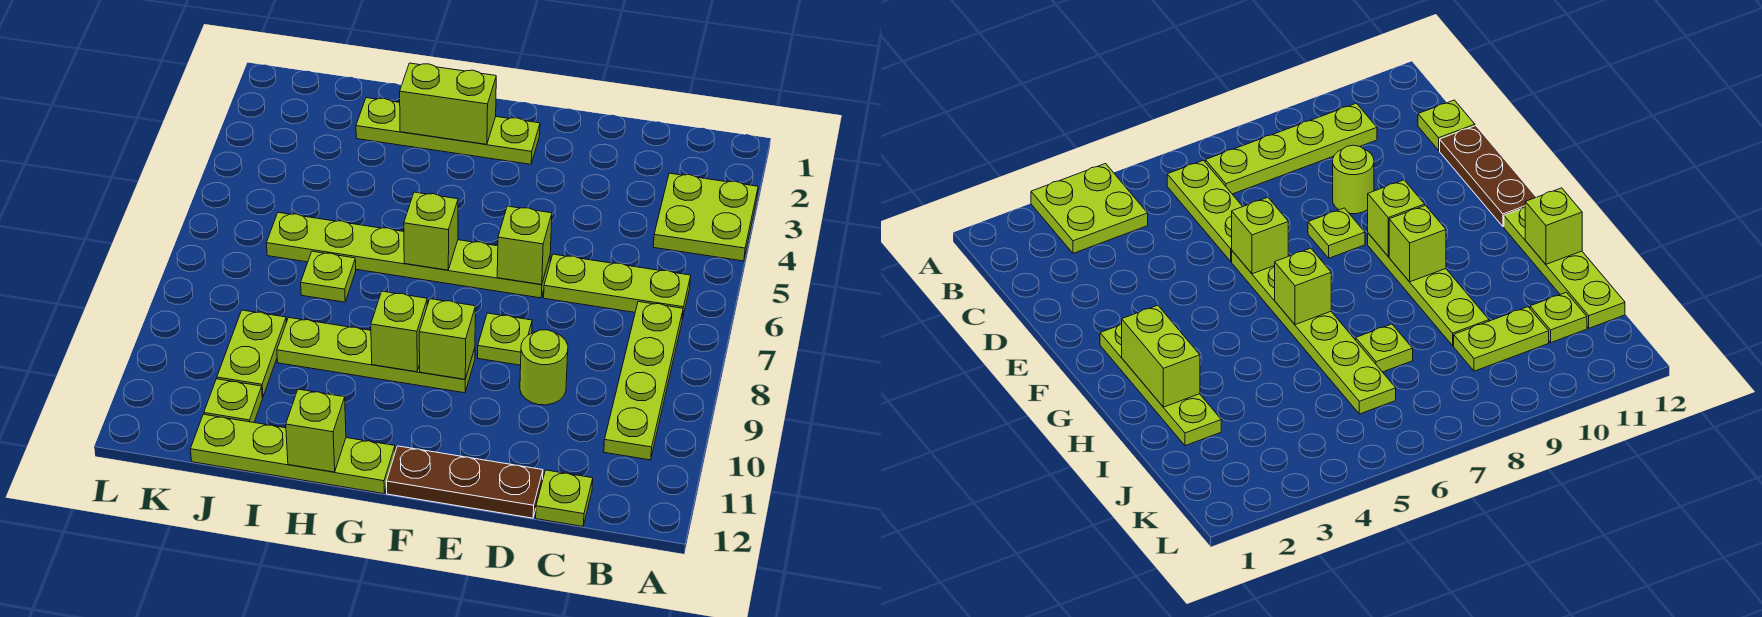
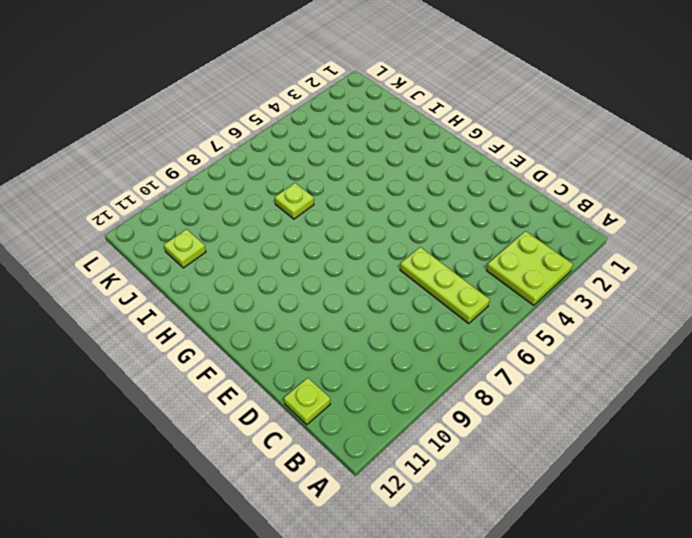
none -> lime 1x4 plate [604,302,683,460]
none -> lime 1x1 round brick [520,330,568,405]
none -> brown 1x3 plate [386,446,543,518]

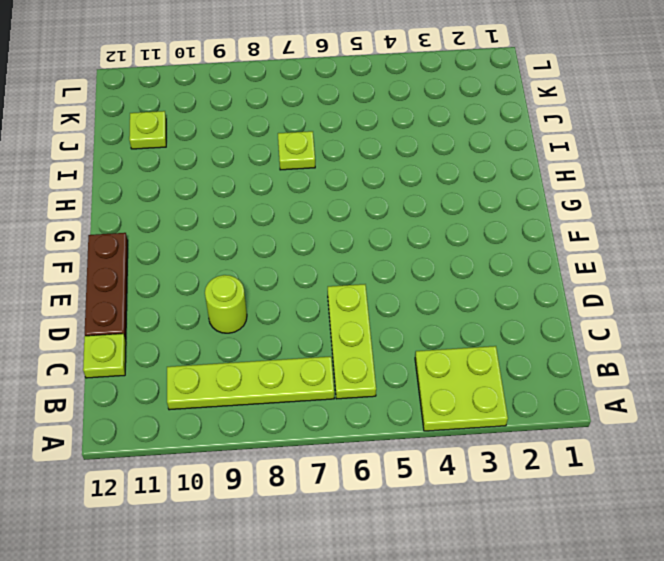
none -> lime 1x6 plate [266,213,550,298]
none -> lime 1x1 plate [478,313,532,365]
none -> lime 1x4 plate [356,98,540,164]

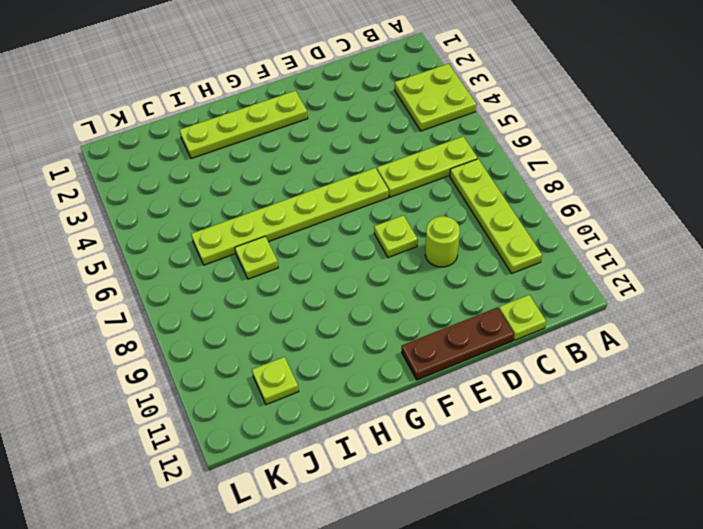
none -> lime 1x4 plate [277,318,475,393]
none -> lime 1x4 plate [190,414,395,494]
none -> lime 1x2 plate [217,310,286,397]

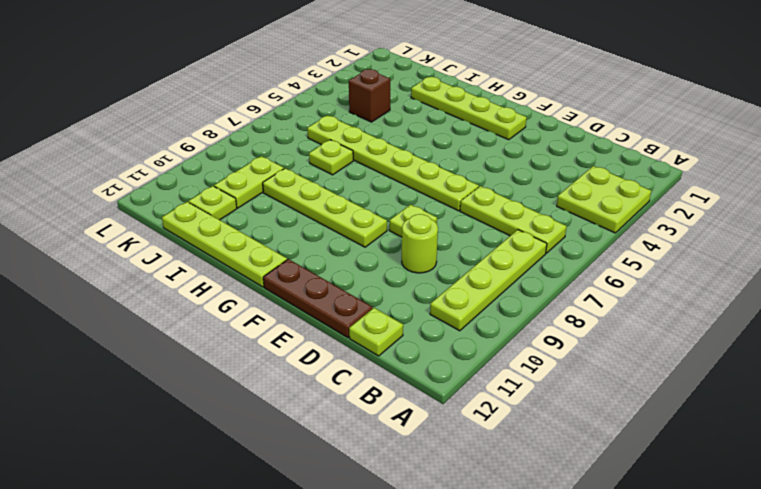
brown 1x1 brick [349,69,390,122] -> none
none -> lime 1x1 brick [497,206,552,285]
none -> lime 1x1 brick [419,299,475,379]
none -> lime 1x2 brick [400,63,496,144]

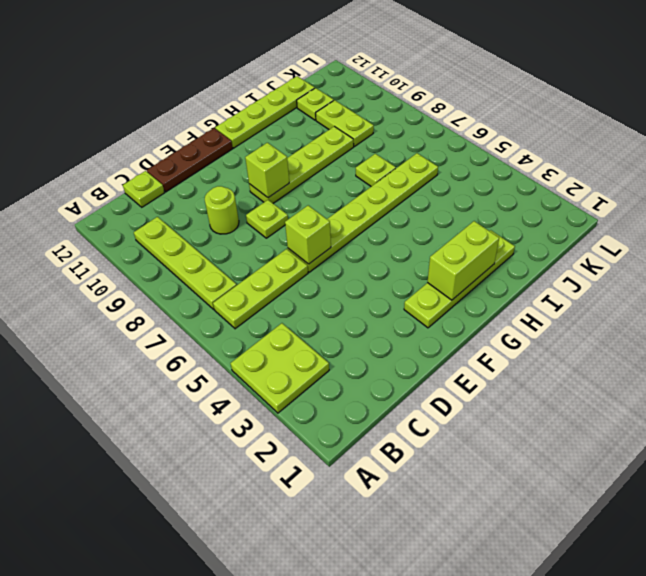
none -> lime 1x1 brick [404,192,458,270]
none -> lime 1x1 brick [371,291,427,372]
none -> lime 1x1 brick [286,389,346,472]

